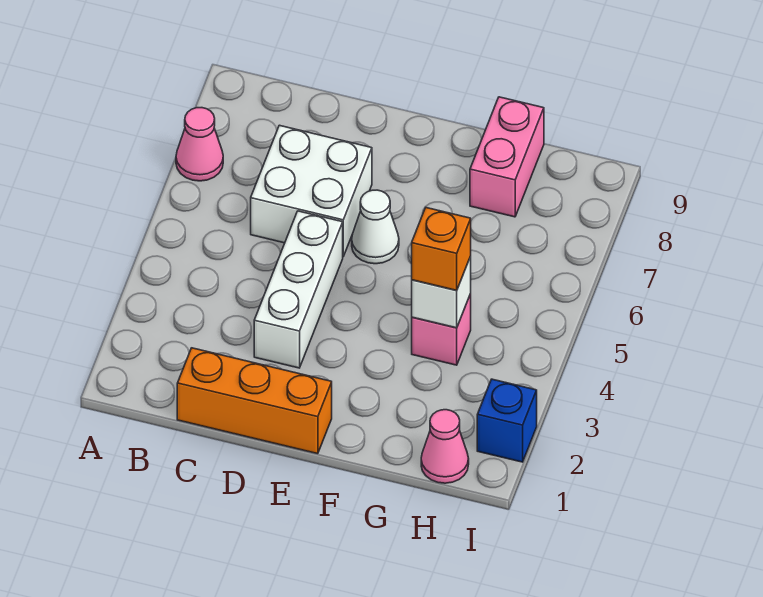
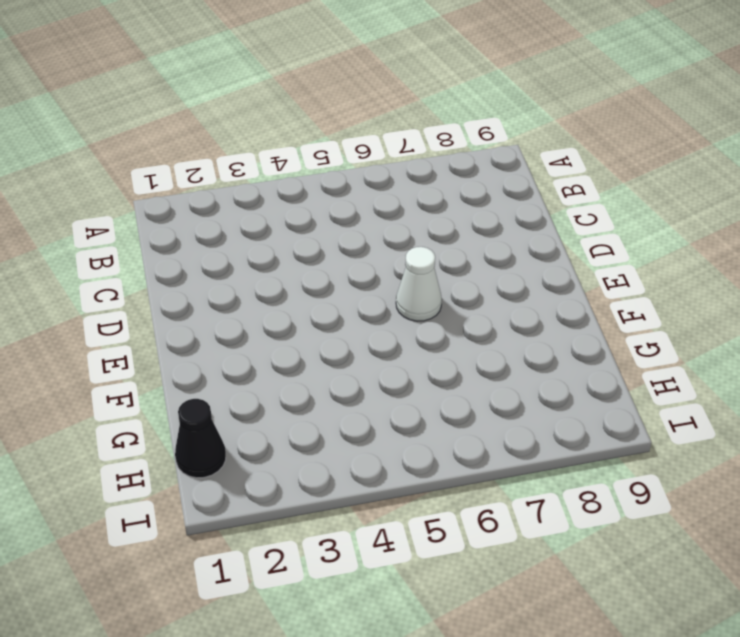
black 1x1 cone [175,399,226,478] -> pink 1x1 cone [421,410,469,483]
none -> pink 1x1 cone [176,108,223,181]
none -> orange 1x3 brick [177,348,332,454]

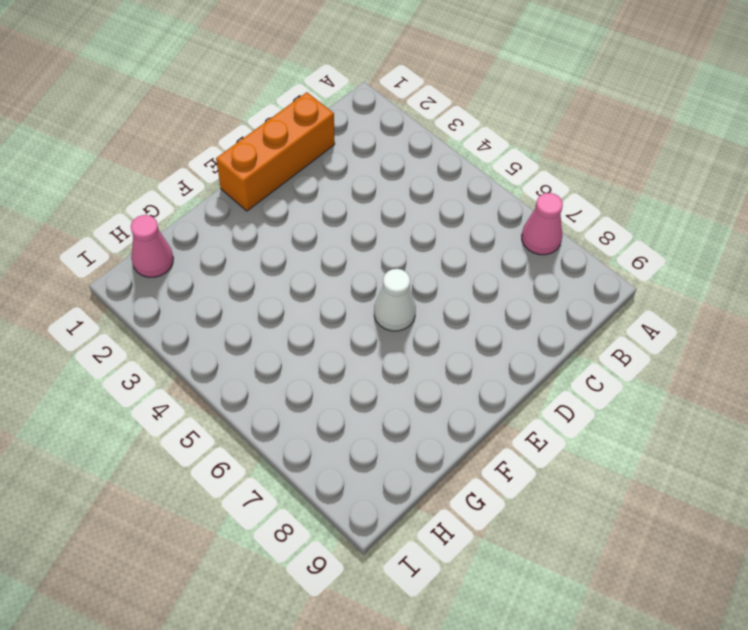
none -> white 2x2 brick [251,125,372,256]
none -> white 1x3 brick [254,211,343,368]

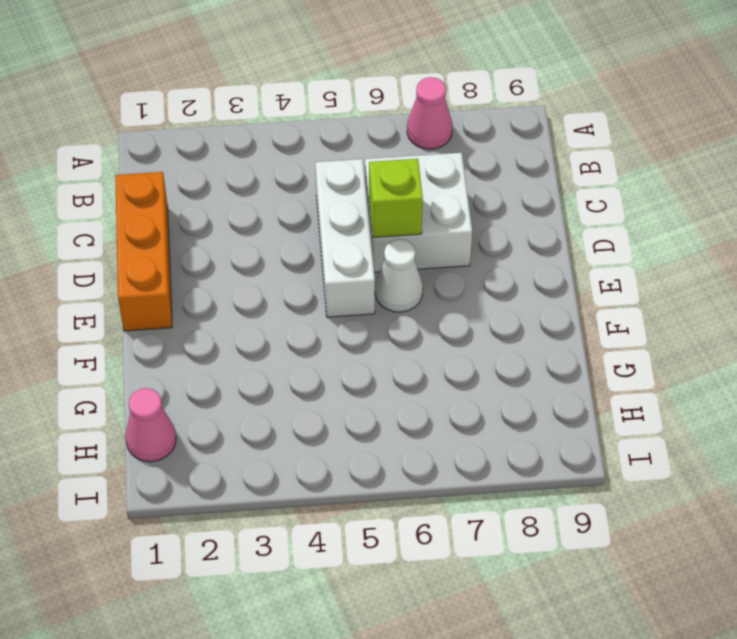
white 1x3 brick [315,159,375,317] -> white 1x3 brick turned to [254,211,343,368]
lime 1x1 brick [369,159,423,237] -> none
none -> pink 1x1 brick [412,294,471,365]
none -> pink 1x2 brick [470,97,544,217]

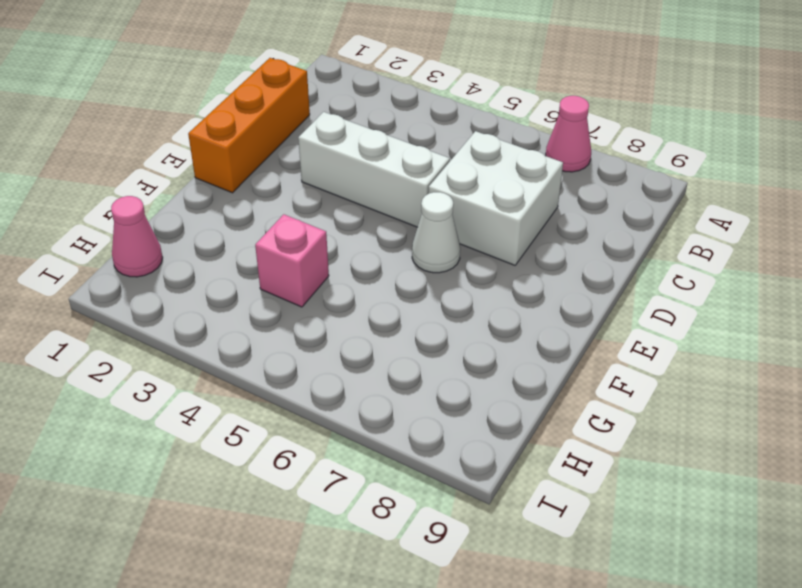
none -> pink 1x2 brick [470,97,544,217]
none -> blue 1x1 brick [477,379,537,462]

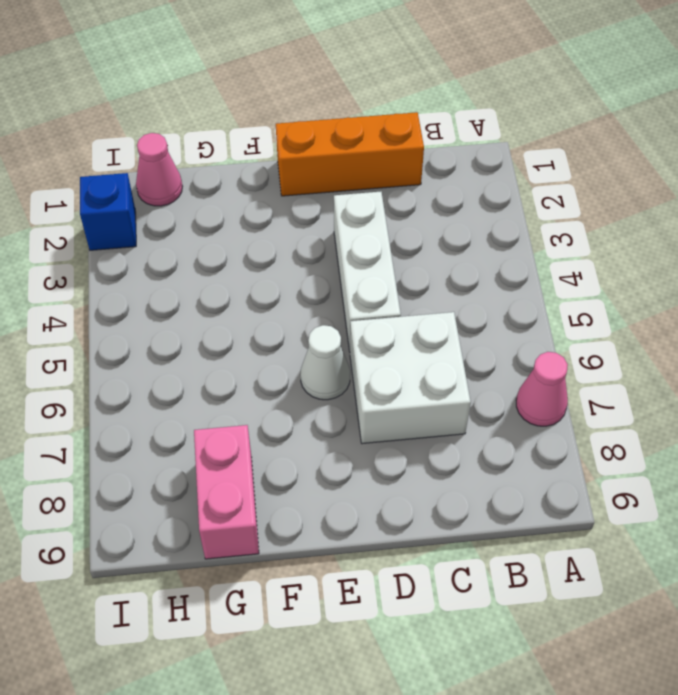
none -> pink 1x1 brick [412,294,471,365]
none -> white 1x1 brick [412,257,471,328]

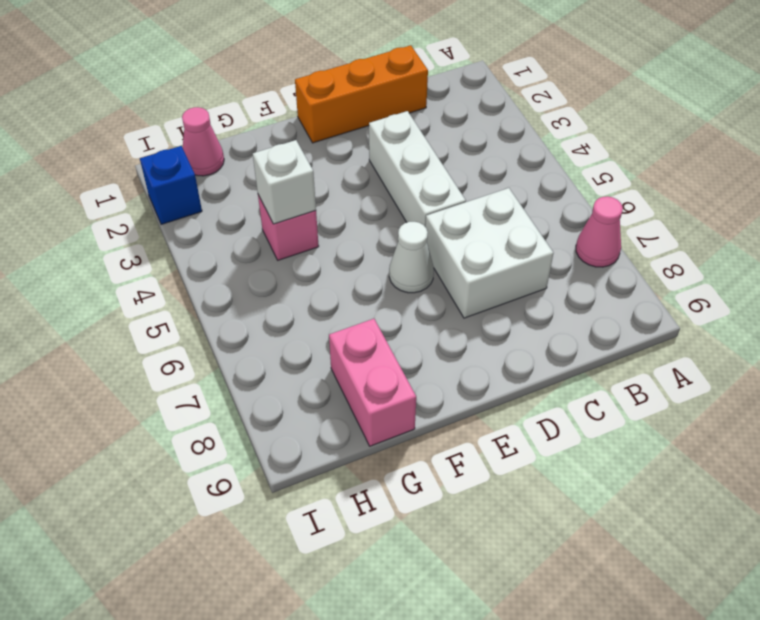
none -> orange 1x1 brick [412,208,471,290]

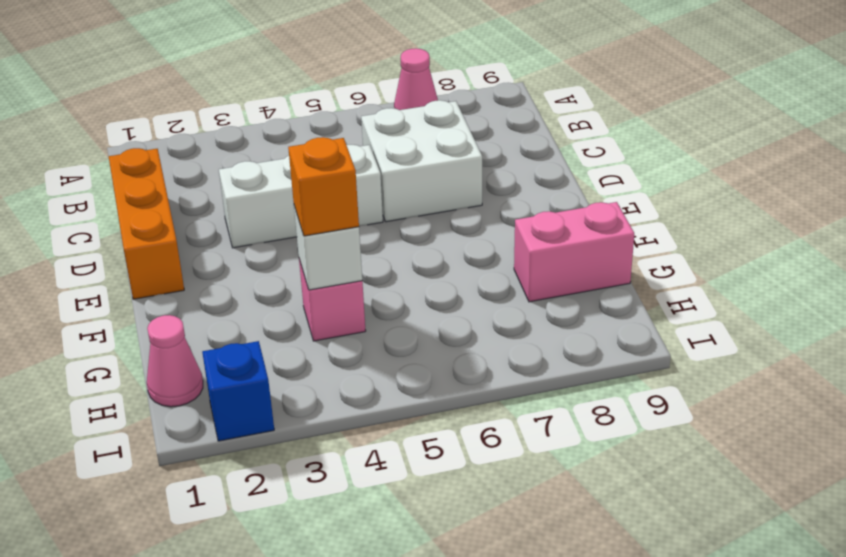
none -> white 1x1 cone [352,190,399,264]

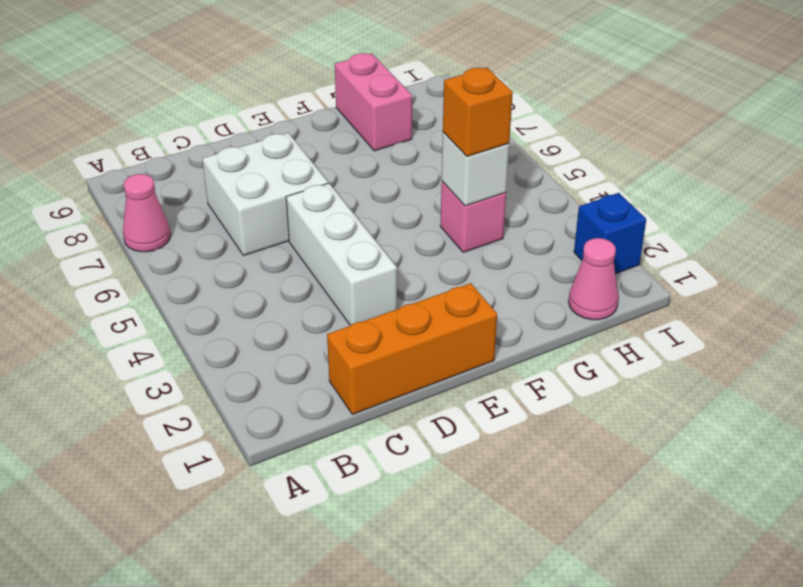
none -> white 1x1 cone [352,190,399,264]

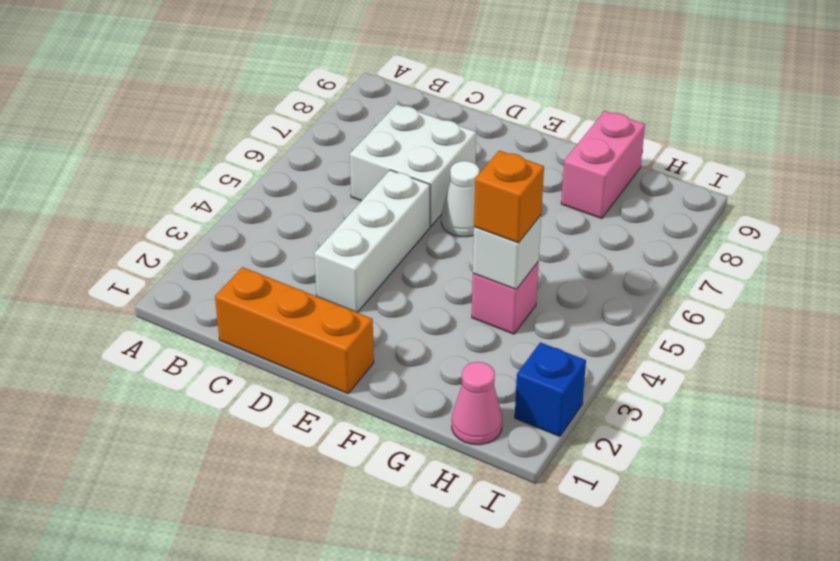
none -> pink 1x1 cone [176,108,223,181]

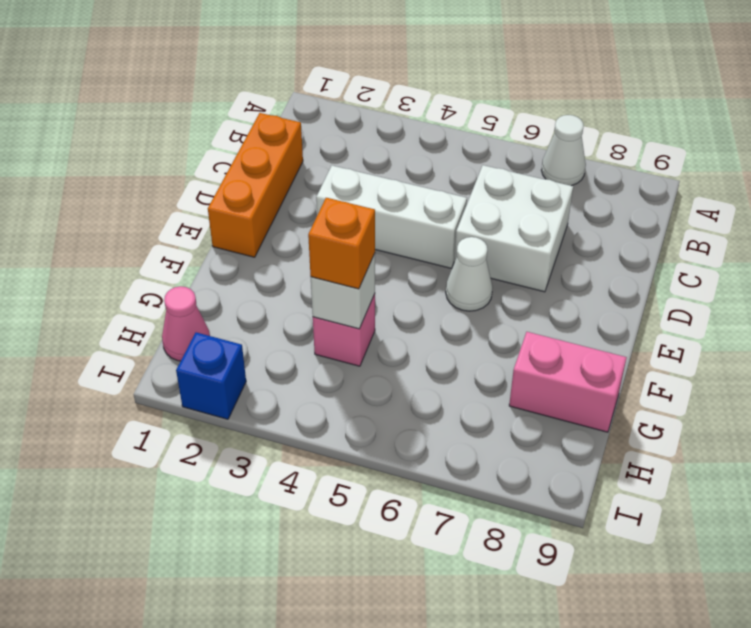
white 1x1 cone [541,115,586,186] -> pink 1x1 cone [176,108,223,181]

